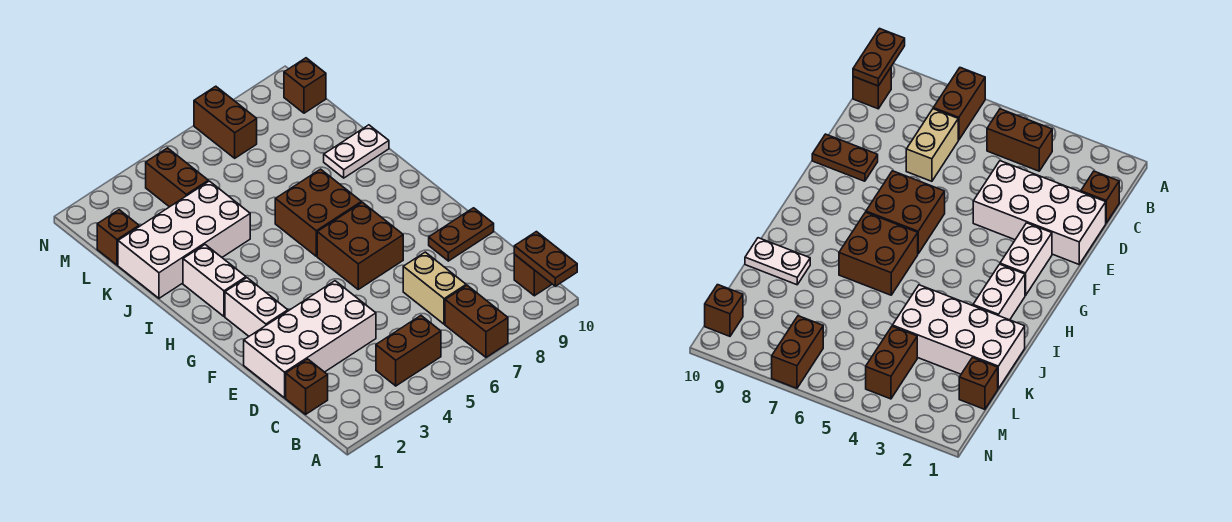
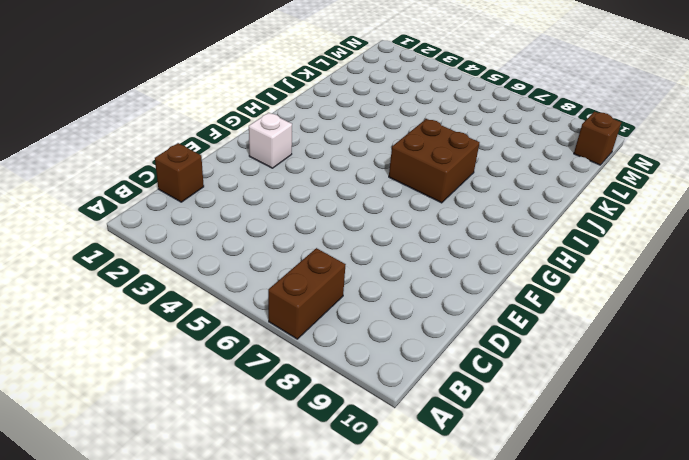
white 1x1 brick [249,113,292,168] -> white 1x2 brick [225,278,288,336]
none -> brown 1x2 brick [376,316,441,386]
none -> brown 1x1 brick [514,254,552,296]
none -> tan 1x2 brick [403,252,466,324]

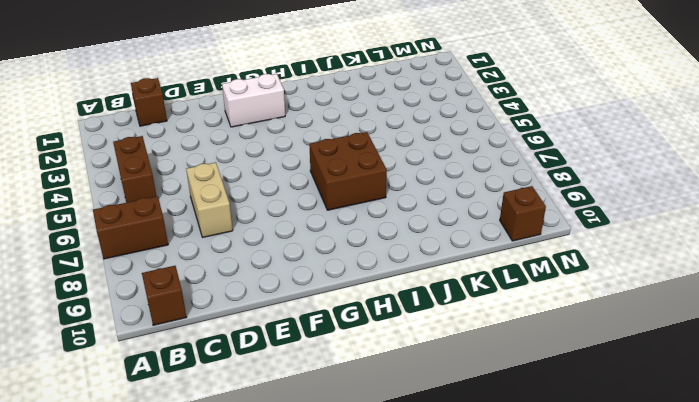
tan 1x2 brick [186,162,233,237] -> tan 1x2 brick turned to [403,252,466,324]
none -> white 2x4 brick [244,281,376,398]
none -> brown 1x2 plate [429,208,494,261]
none -> brown 2x2 brick [317,202,403,289]

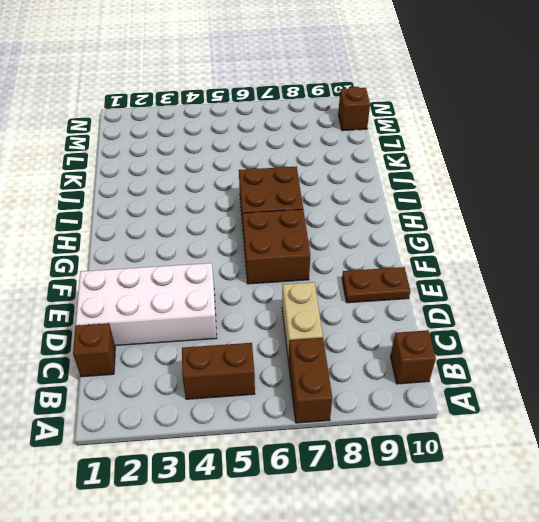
none -> white 1x2 brick [225,278,288,336]
none -> white 1x2 brick [183,245,246,316]
none -> white 2x4 brick [118,181,250,298]

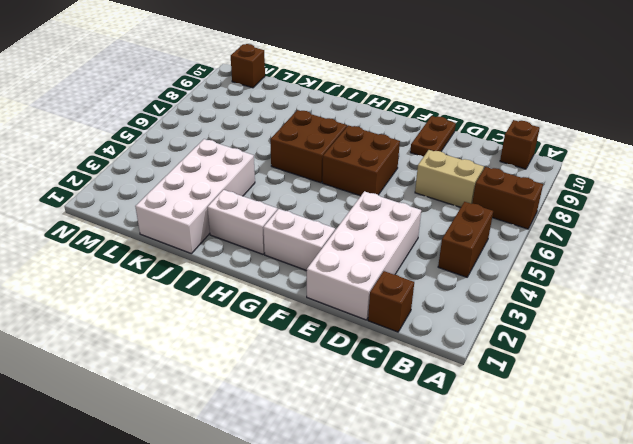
none -> white 1x2 plate [324,125,389,178]
none -> brown 1x1 brick [97,210,139,265]
none -> brown 1x2 brick [146,148,208,207]

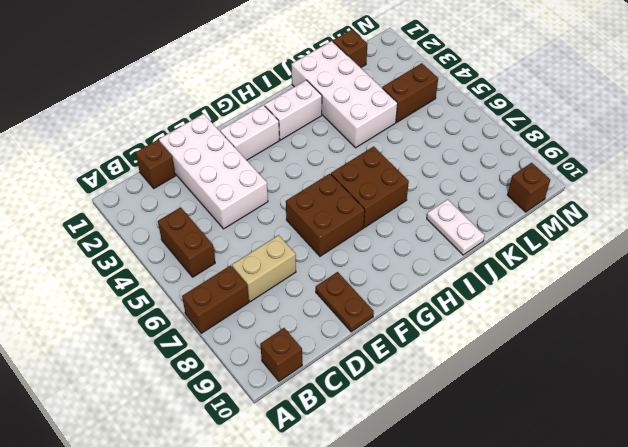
none -> brown 1x2 brick [194,86,257,158]
none -> brown 1x2 plate [514,232,577,286]

